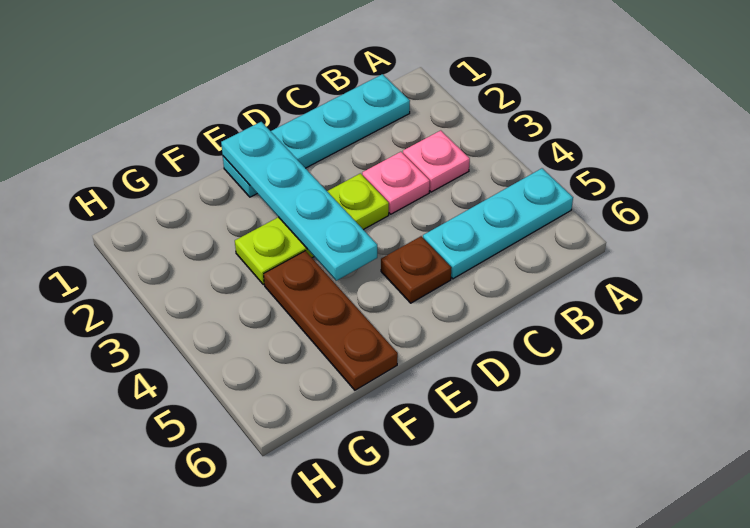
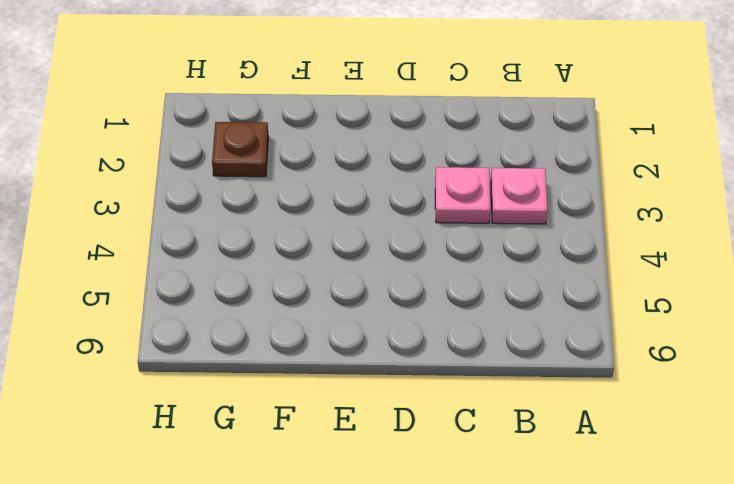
brown 1x1 plate [212,122,269,177] -> brown 1x1 plate moved to [381,236,451,303]
none -> cyan 1x3 plate [423,168,573,279]
none -> cyan 1x4 plate [223,74,410,197]

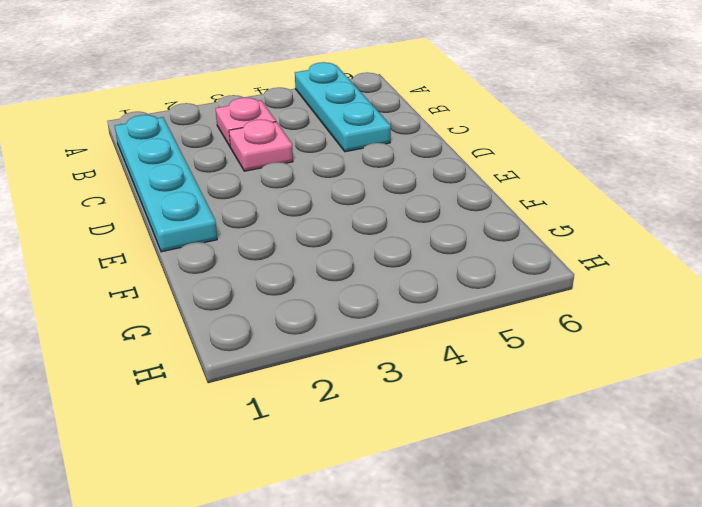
none -> lime 1x3 plate [235,173,389,285]
none -> brown 1x1 plate [381,236,451,303]

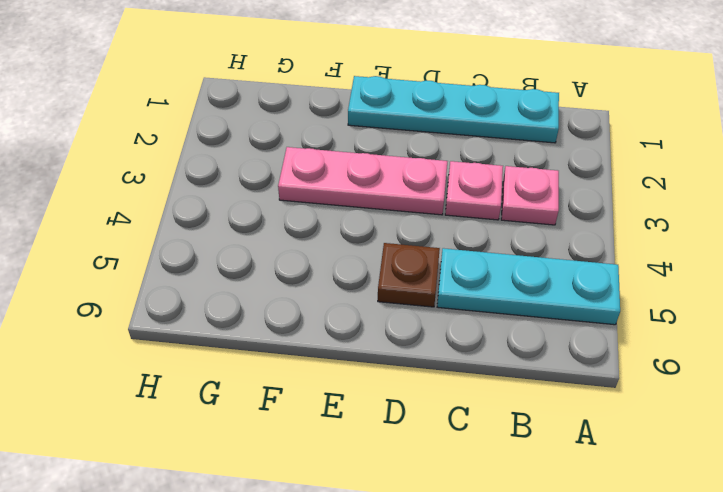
pink 1x3 plate [278,147,448,215] -> lime 1x3 plate [235,173,389,285]
none -> brown 1x3 plate [264,251,398,390]
none -> cyan 1x4 plate [221,122,377,281]

